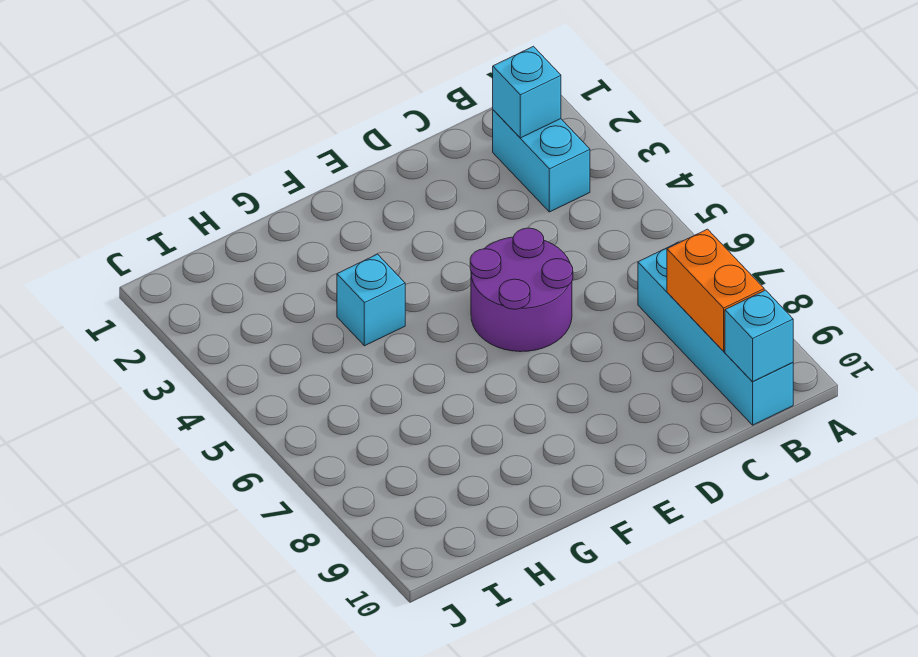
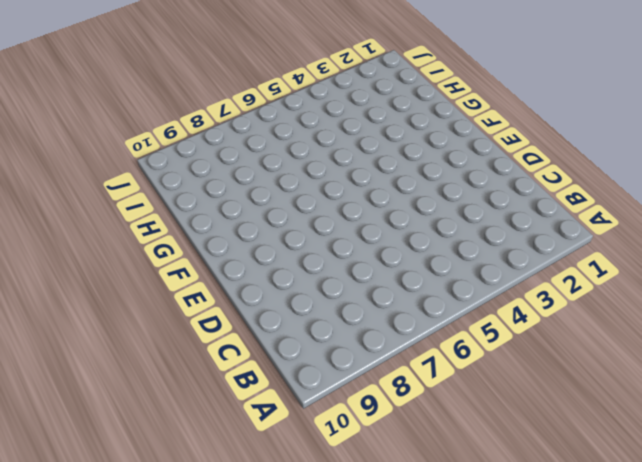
none -> cyan 1x2 brick [493,110,590,212]
none -> cyan 1x4 brick [638,242,793,425]

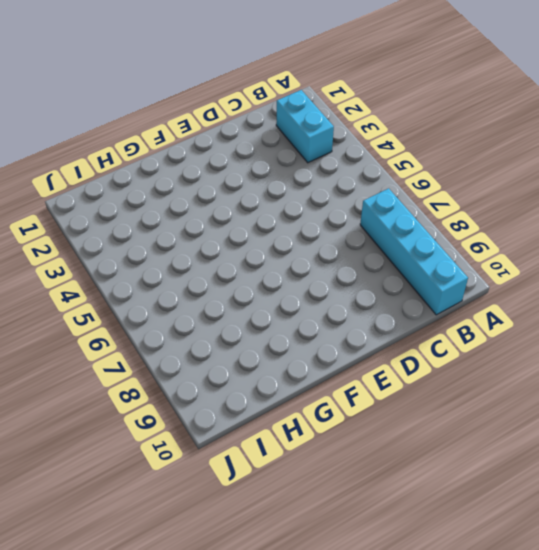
none -> purple 2x2 round brick [470,228,573,352]
none -> cyan 1x1 brick [337,254,405,346]

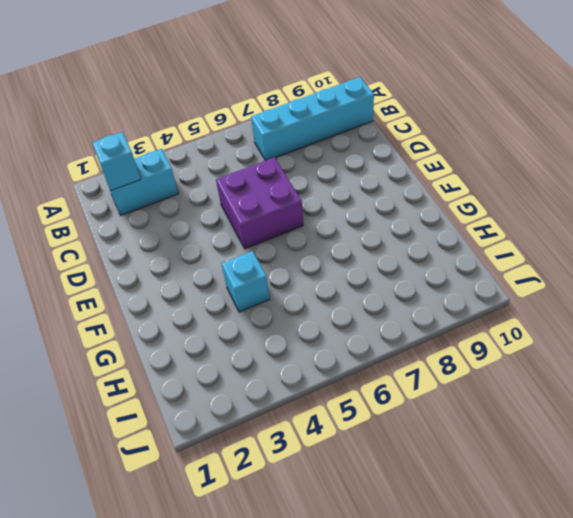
purple 2x2 brick [216,157,303,249] -> purple 2x2 round brick [470,228,573,352]
none -> orange 1x2 brick [667,229,764,351]
none -> cyan 1x1 brick [725,290,793,382]

